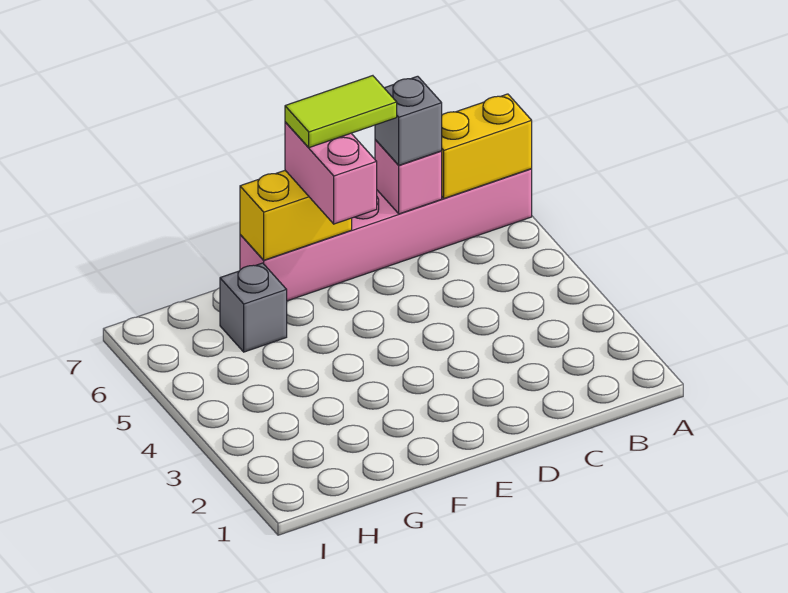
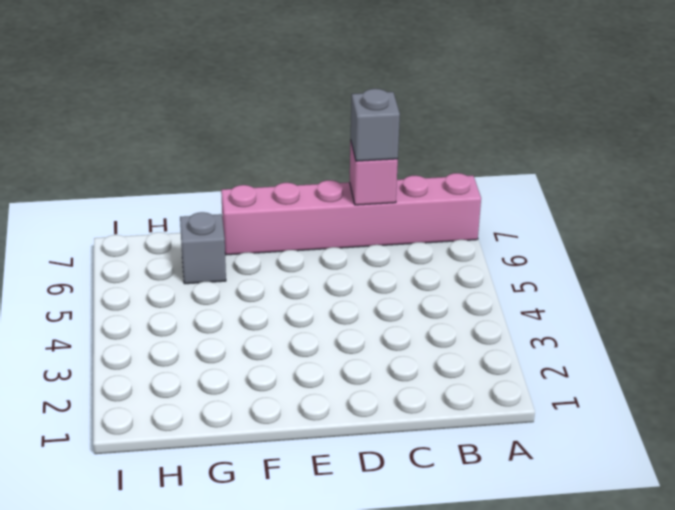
none -> yellow 1x2 brick [442,94,532,198]
none -> yellow 1x2 brick [240,171,352,260]

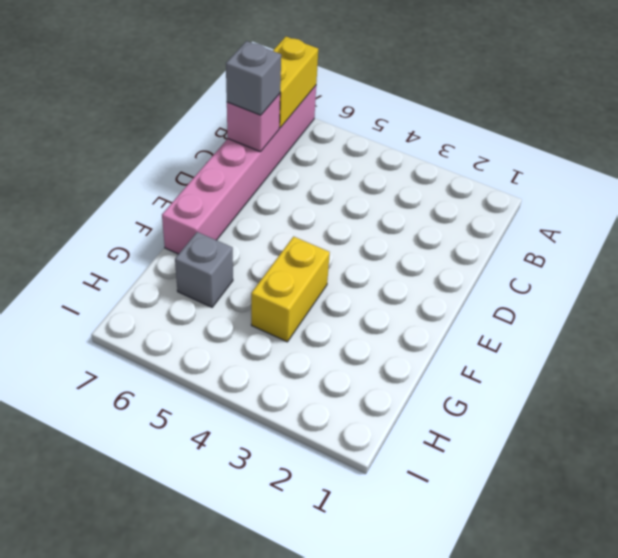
yellow 1x2 brick [251,236,330,342] -> yellow 1x2 brick moved to [240,171,352,260]
none -> pink 1x2 brick [285,122,377,224]
none -> lime 1x2 tile [285,76,397,148]

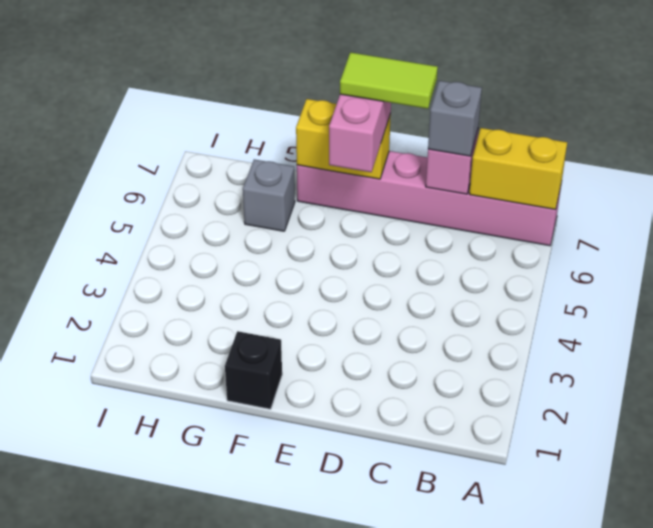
black 1x1 brick [225,331,282,409] -> none

